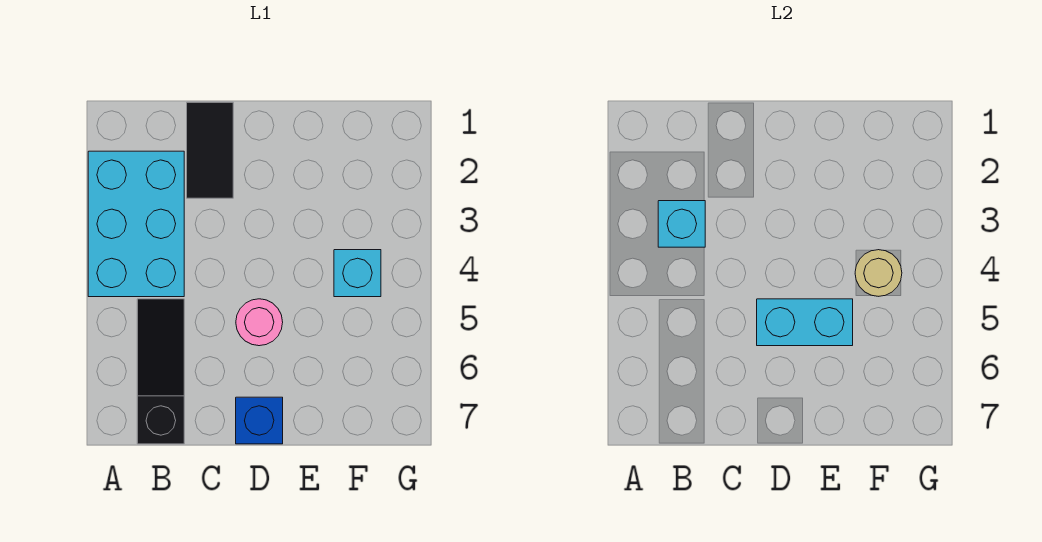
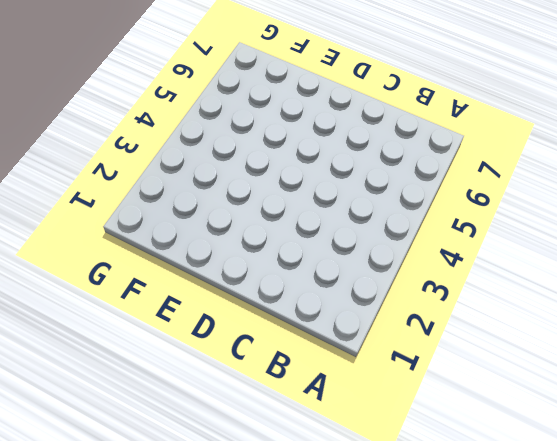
none -> cyan 2x3 brick [88,151,184,297]
none -> black 1x3 slope [137,299,184,444]

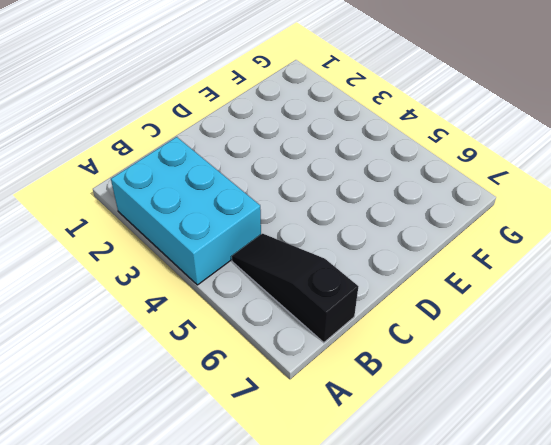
none -> black 1x2 tile [187,102,233,198]
none -> pink 1x1 round brick [236,299,283,346]

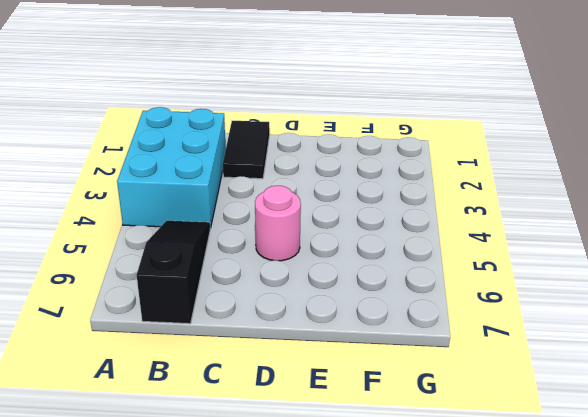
none -> blue 1x1 brick [236,397,283,444]
none -> cyan 1x1 brick [334,250,381,297]

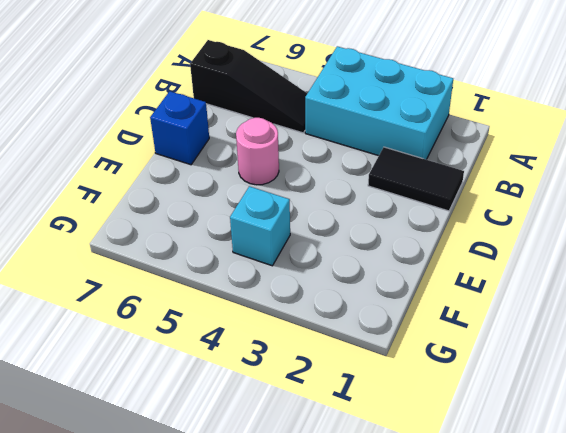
none -> cyan 1x1 brick [658,201,705,247]
none -> cyan 1x2 brick [757,299,853,346]

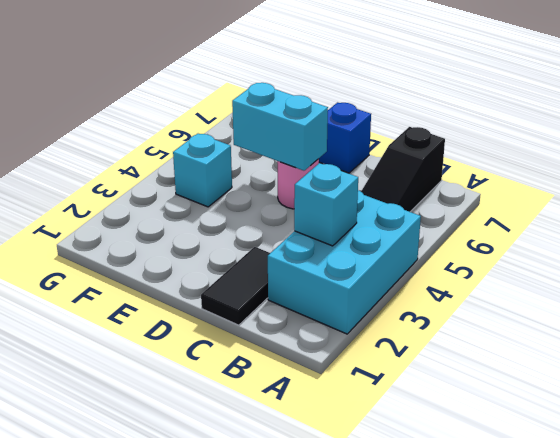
none -> tan 1x1 round brick [855,250,902,296]

